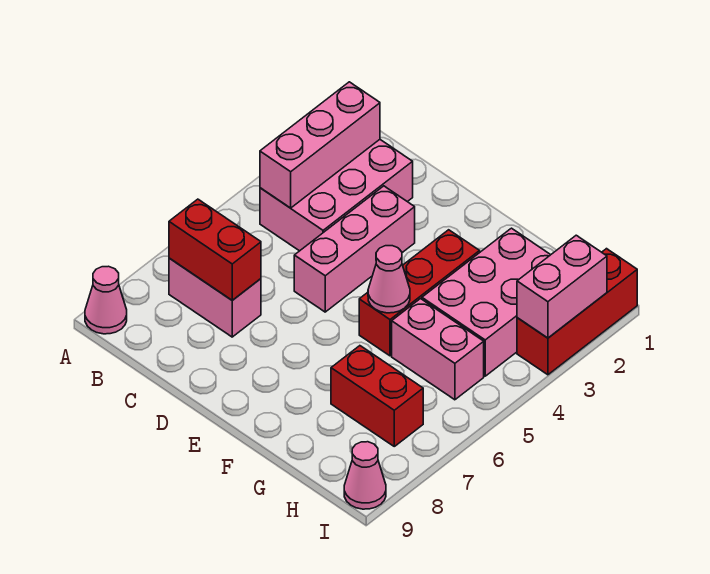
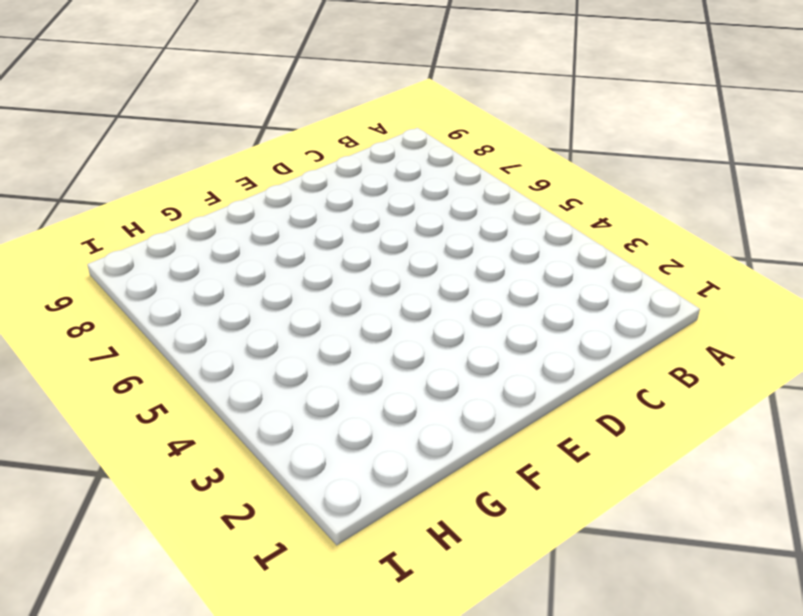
none -> pink 1x1 cone [85,266,127,334]
none -> pink 2x3 brick [260,140,413,251]
none -> pink 1x2 brick [169,258,261,337]

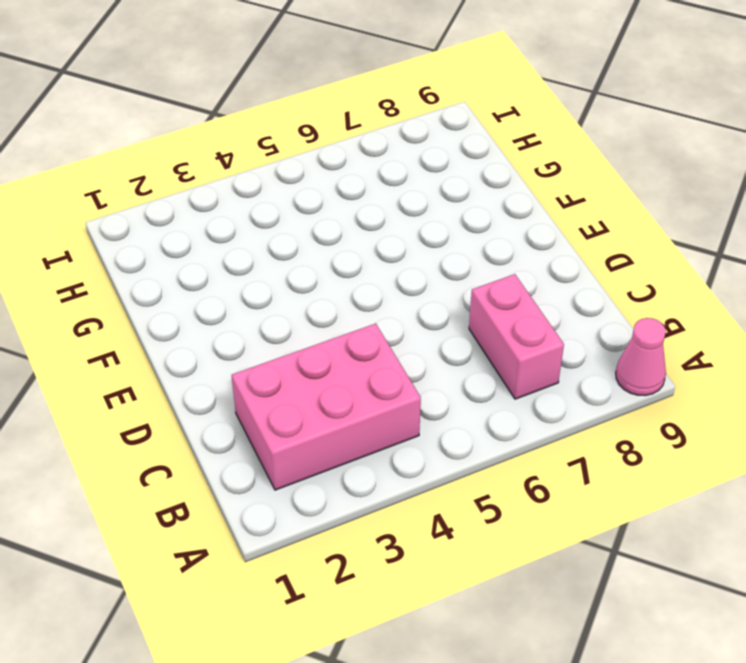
none -> pink 1x3 brick [294,186,415,312]
none -> red 1x3 brick [359,230,480,356]
none -> pink 2x3 brick [422,228,550,376]

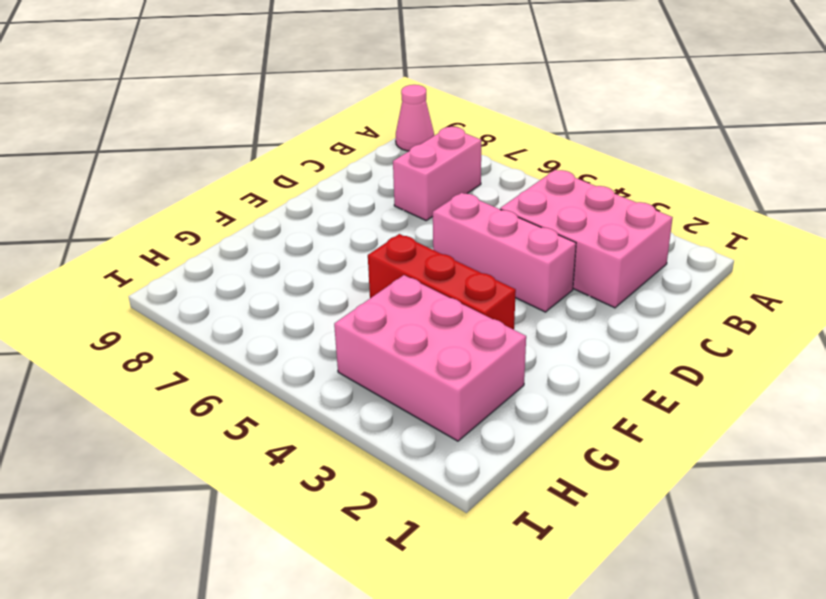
none -> pink 1x2 brick [392,299,484,400]
none -> red 1x2 brick [331,346,423,446]
none -> red 1x3 brick [517,249,637,375]

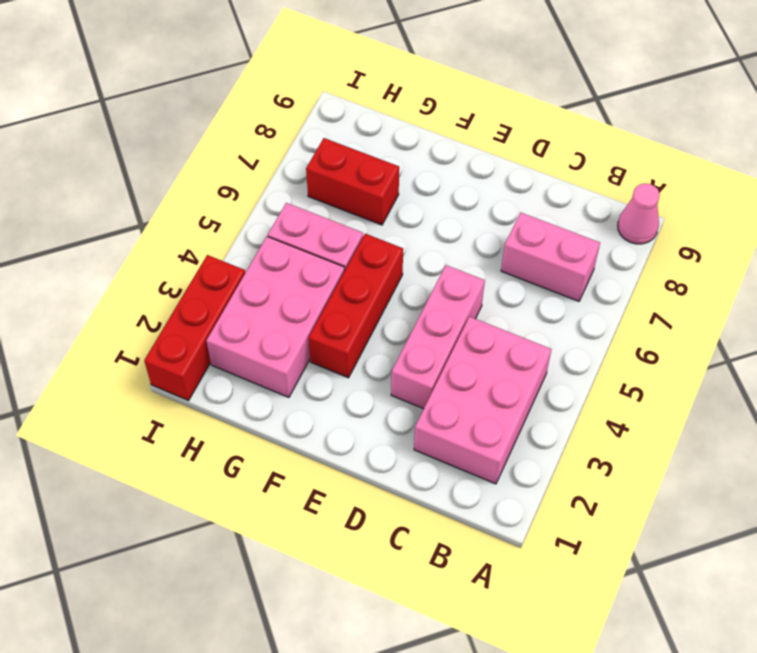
none -> pink 1x1 cone [344,442,386,509]
none -> pink 1x3 brick [260,82,380,208]
none -> red 1x2 brick [169,199,261,300]

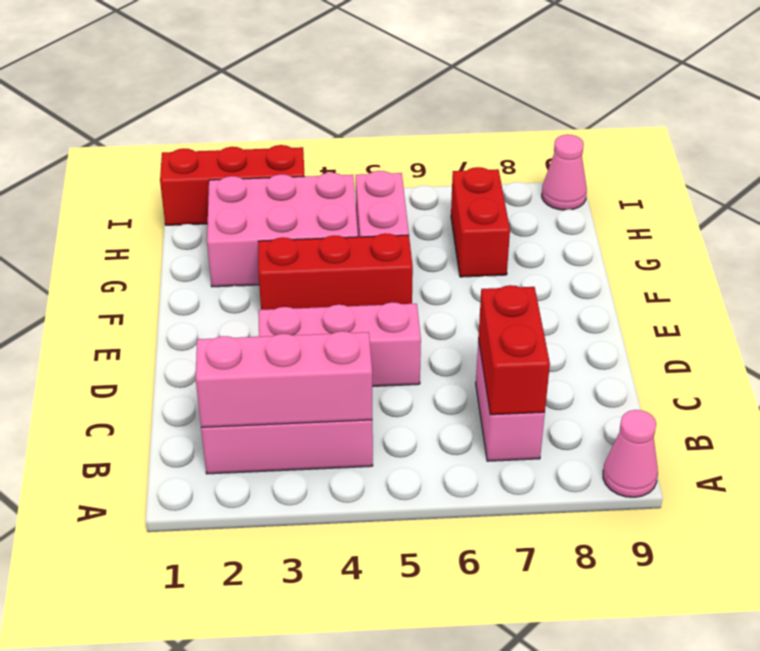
none -> pink 1x1 cone [368,246,410,313]
none -> pink 1x2 brick [517,235,607,338]

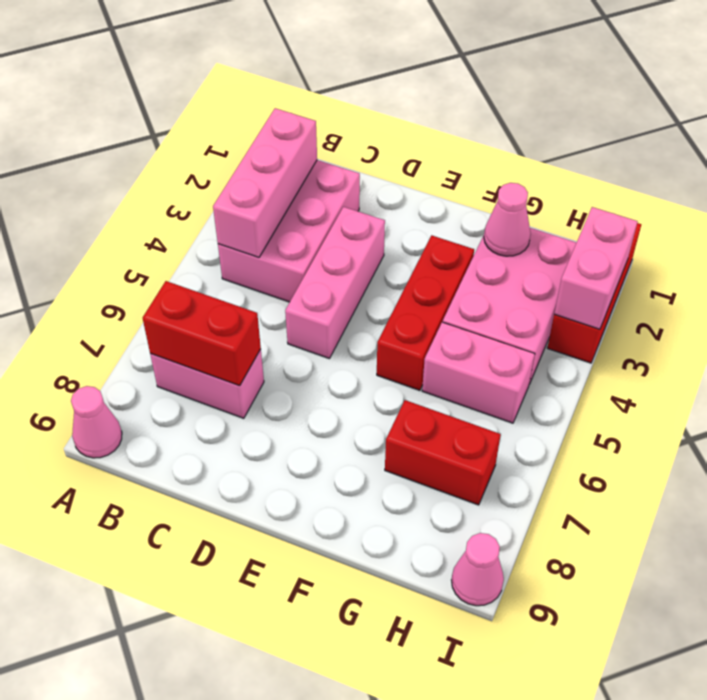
pink 1x1 cone [484,183,531,256] -> pink 1x1 cone moved to [368,246,410,313]

